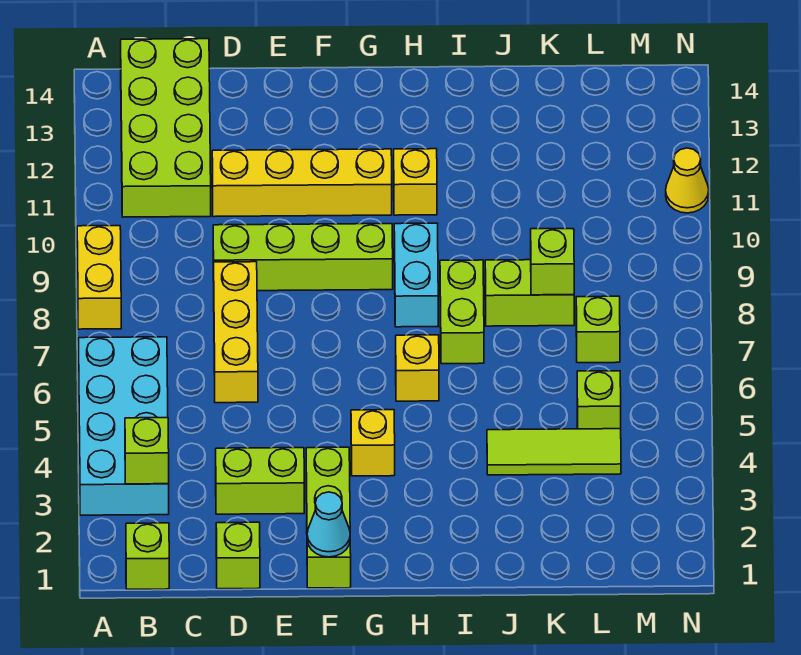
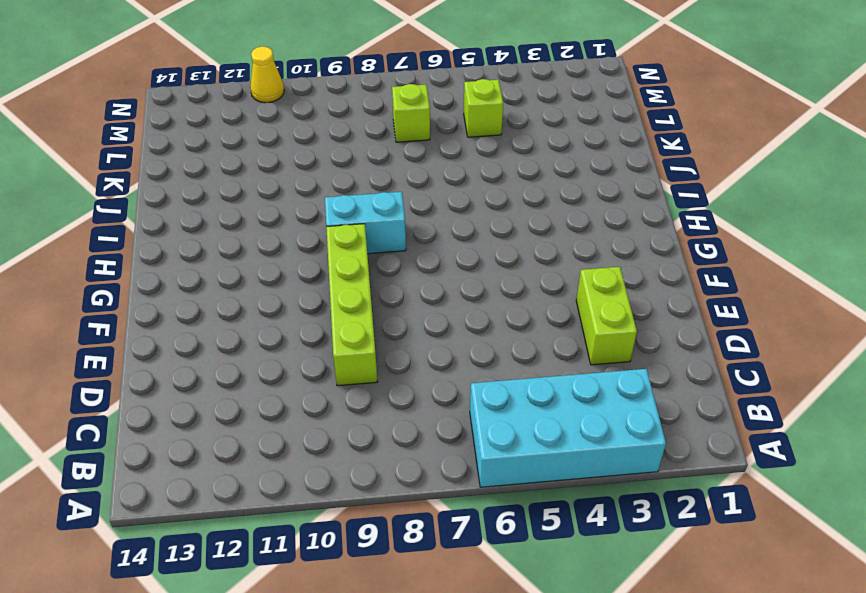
none -> yellow 1x2 brick [77,226,121,329]
none -> lime 1x1 brick [126,523,169,589]
none -> lime 2x4 brick [121,39,211,217]

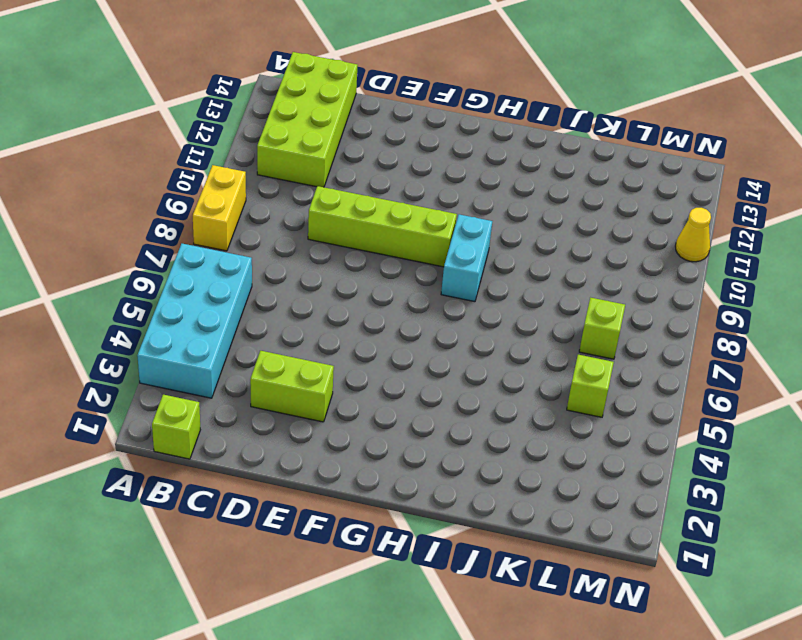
none -> lime 1x1 brick [216,522,260,589]
none -> yellow 1x3 brick [214,262,258,403]
none -> yellow 1x4 brick [212,149,392,217]

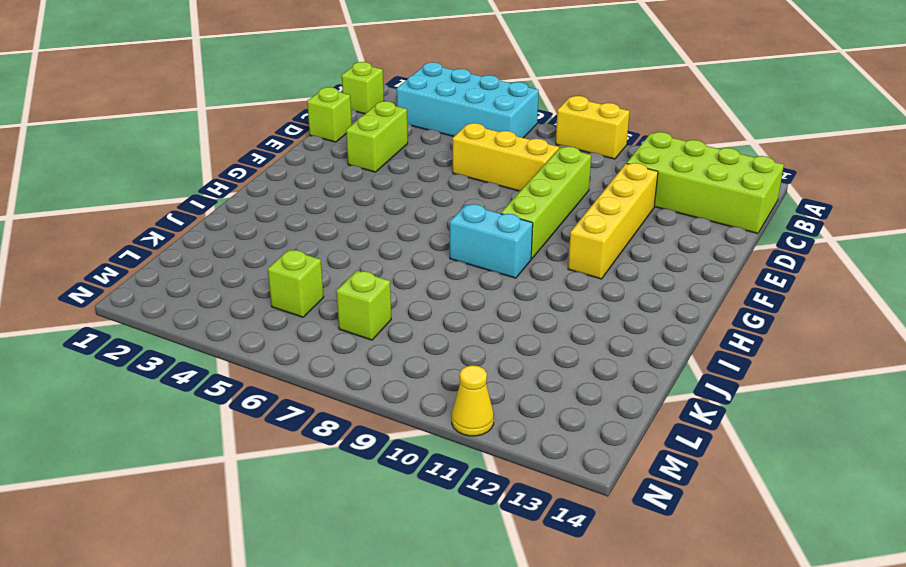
none -> lime 1x3 brick [306,447,351,588]
none -> yellow 1x1 brick [351,410,395,476]
none -> yellow 1x1 brick [396,335,439,401]

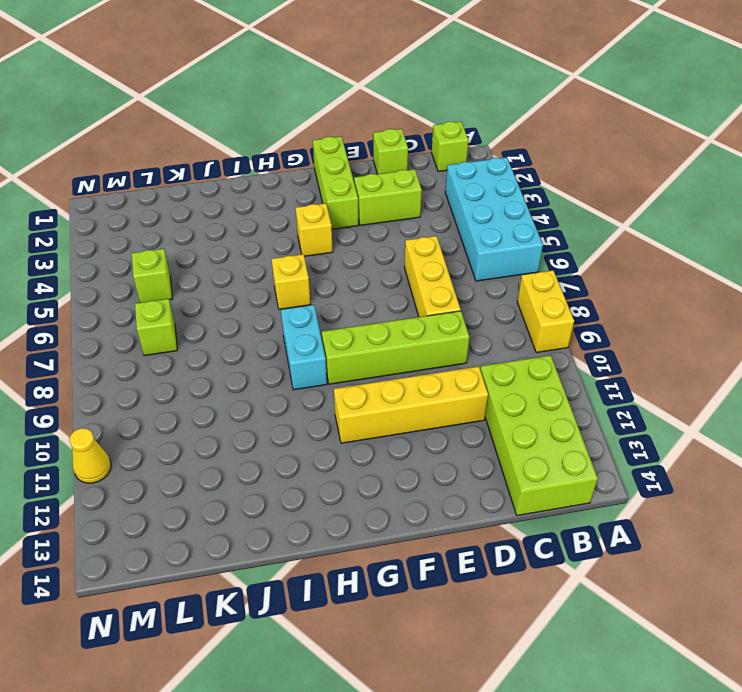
none -> yellow 1x1 brick [394,149,437,215]
none -> lime 1x2 brick [440,260,484,364]
none -> lime 1x3 tile [487,429,621,475]

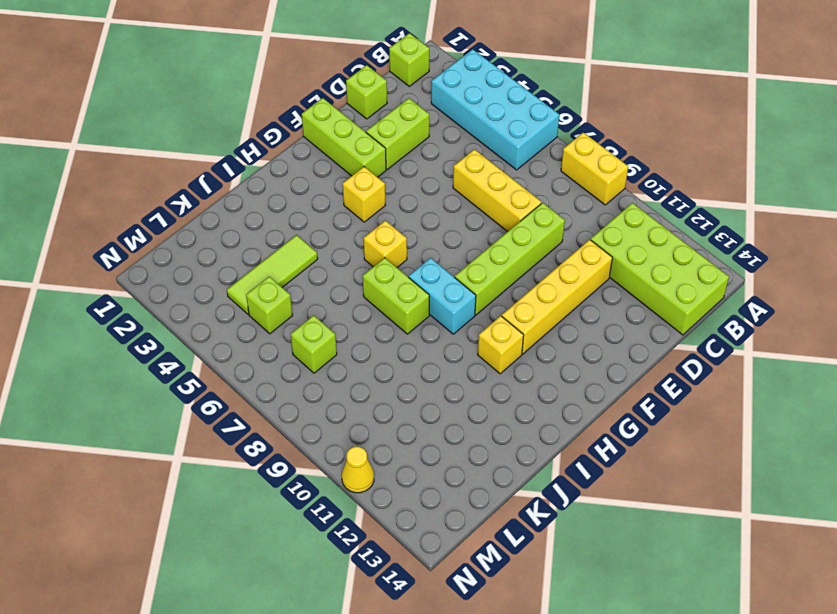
none -> lime 1x2 brick [485,260,574,326]
none -> lime 1x1 brick [125,418,169,484]
none -> cyan 1x1 cone [307,492,350,557]

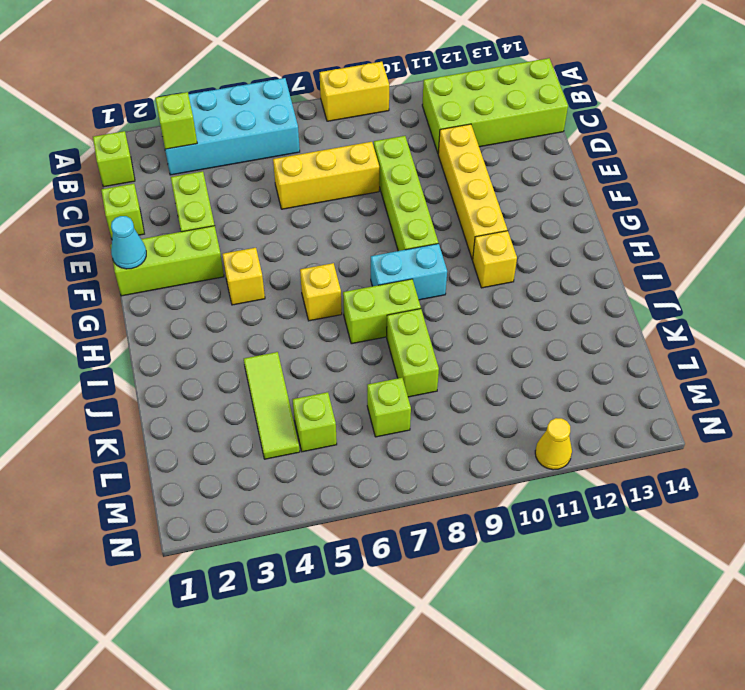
none -> lime 1x1 brick [531,229,574,295]

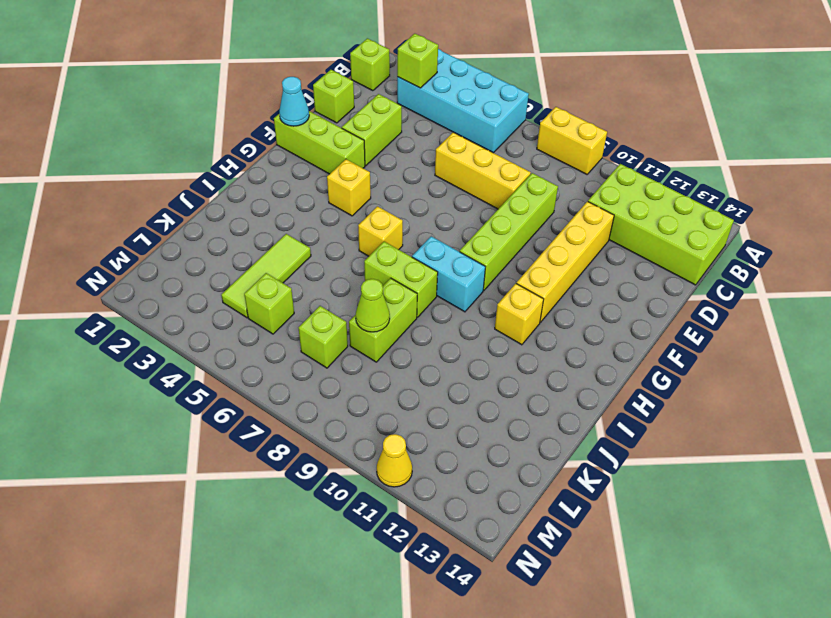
lime 1x1 cone [356,279,390,332] -> lime 1x1 brick [531,229,574,295]

